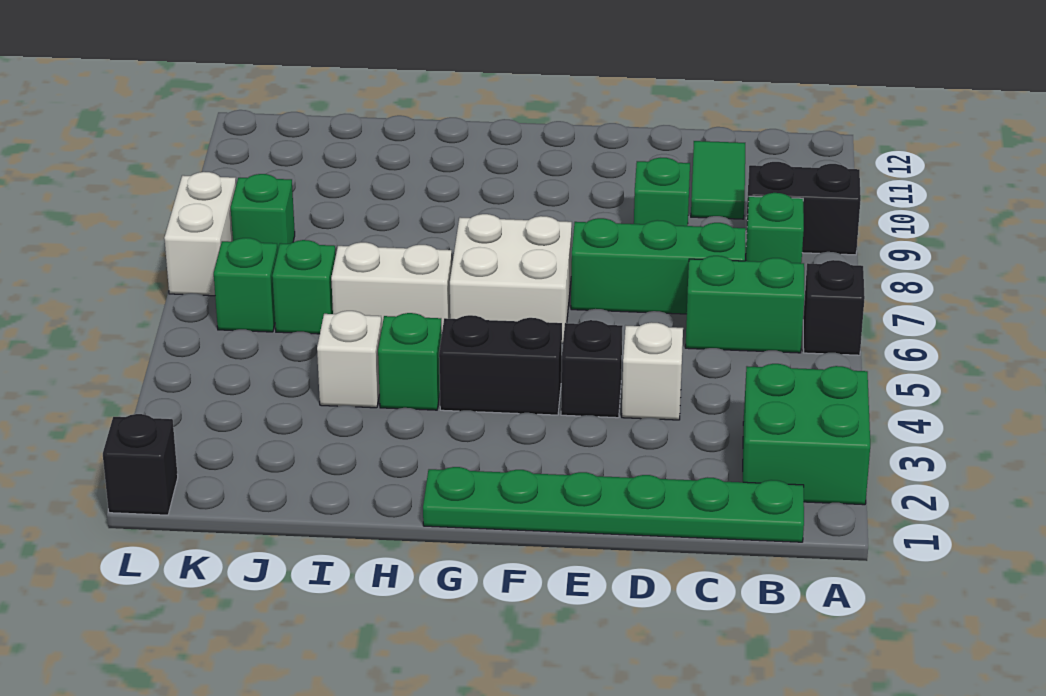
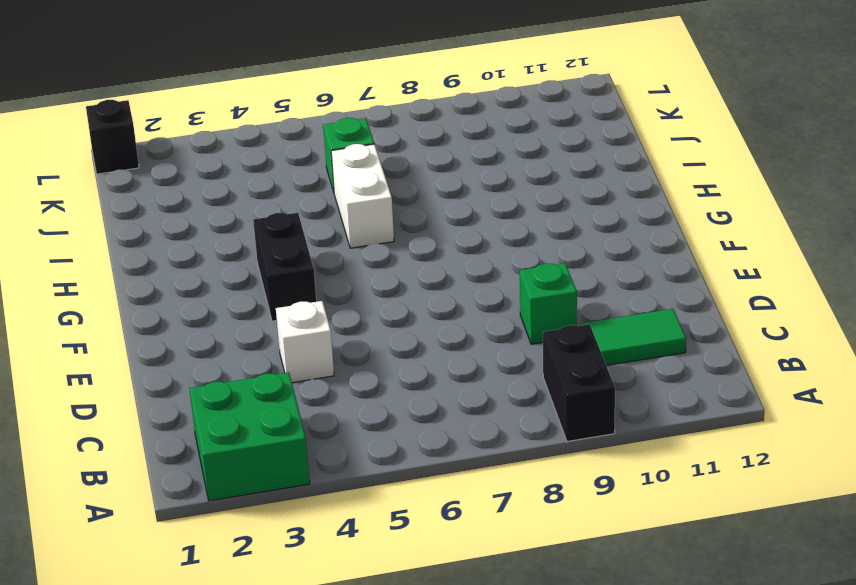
none -> black 1x1 brick [803,260,865,355]
none -> green 1x6 plate [423,467,804,542]
none -> green 1x2 brick [685,256,805,353]

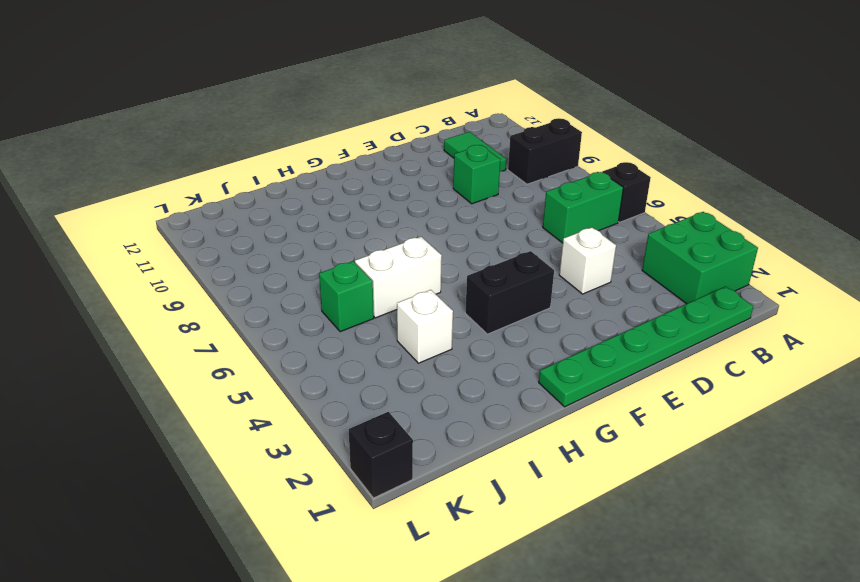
none -> green 1x1 brick [746,193,804,263]
none -> green 1x3 brick [571,218,746,314]
none -> black 1x1 brick [561,320,623,418]

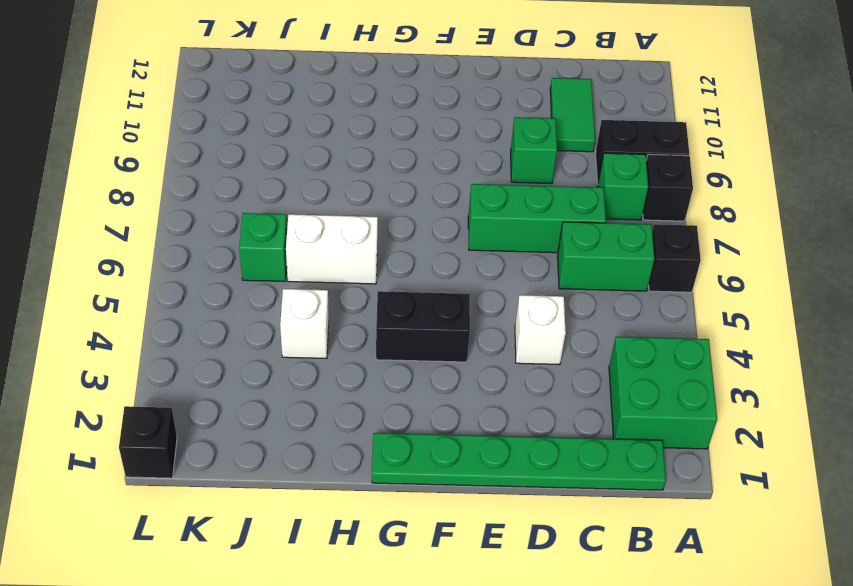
black 1x1 brick [643,154,693,221] -> black 1x1 brick moved to [561,320,623,418]
none -> white 2x2 brick [450,214,572,344]
none -> green 1x1 brick [378,313,442,410]
none -> green 1x1 brick [214,238,278,332]

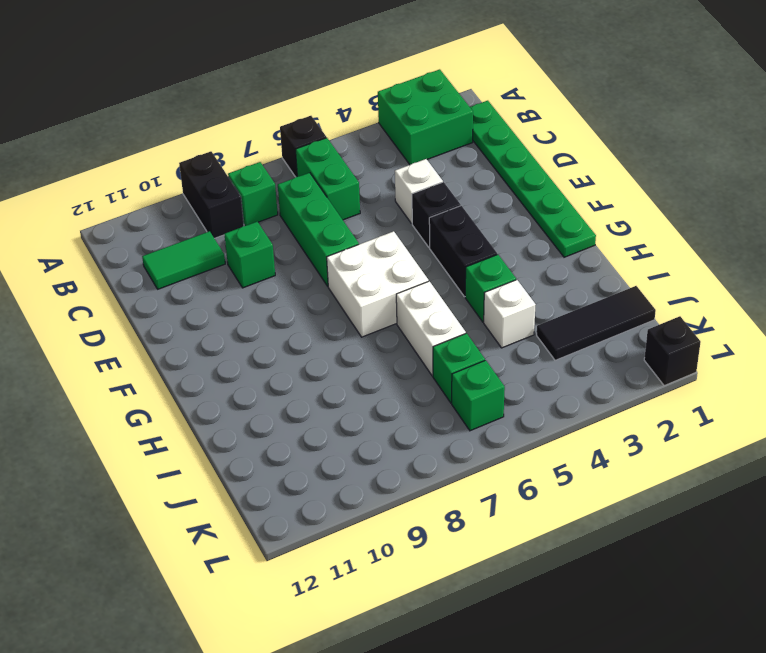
black 1x3 tile [537,286,656,360] -> none
none -> green 1x1 brick [231,174,295,252]
none -> white 1x2 brick [164,172,236,296]

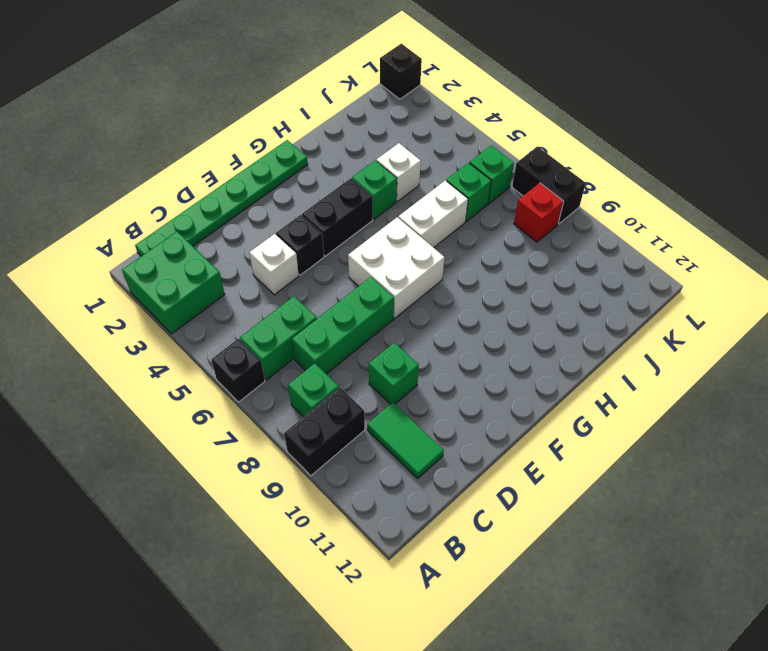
red 1x1 brick [514,183,564,242] -> green 1x1 brick [231,174,295,252]
black 1x2 brick [512,147,586,224] -> white 1x2 brick [164,172,236,296]

